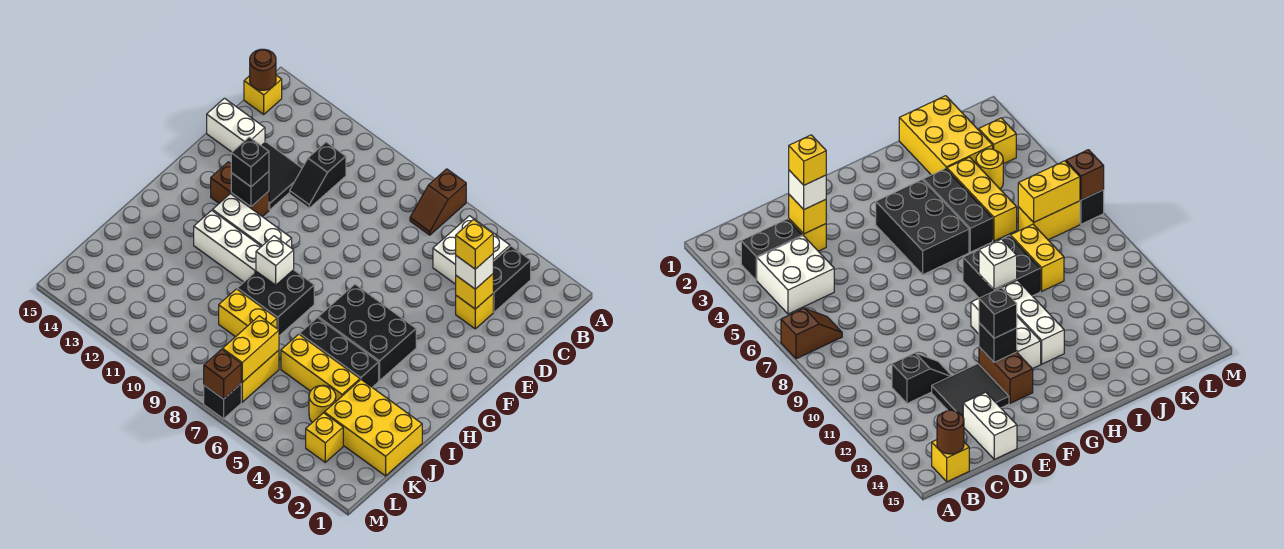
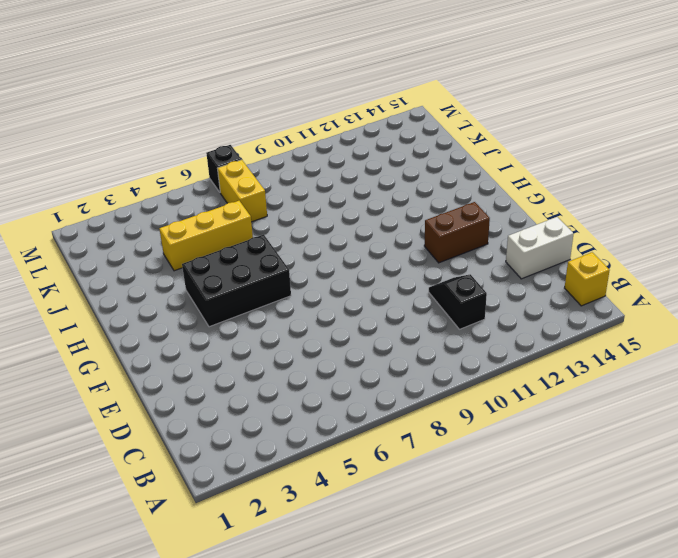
none -> brown 1x2 slope [410,169,466,235]
none -> black 1x2 brick [493,246,531,312]
none -> white 2x2 brick [433,216,510,284]
none -> yellow 1x1 brick [456,294,493,329]

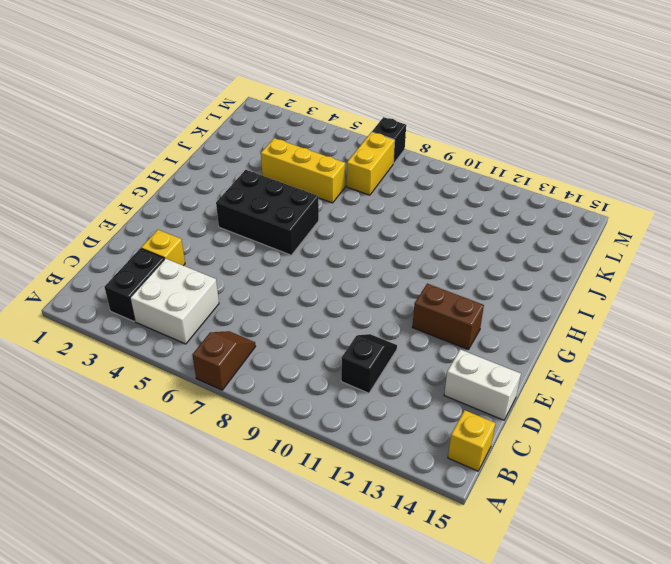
none -> black 2x2 tile [262,142,302,210]
none -> white 1x3 brick [213,194,292,248]
none -> black 2x2 brick [237,270,314,336]
none -> white 1x3 brick [194,210,262,282]

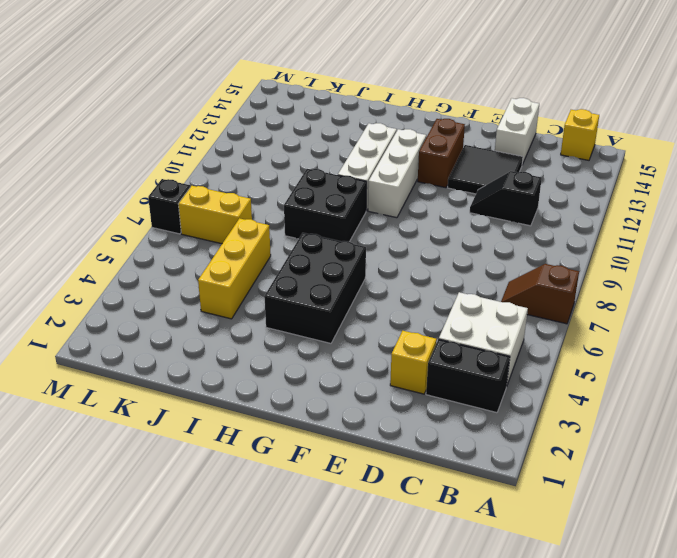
none -> black 1x3 brick [300,318,379,387]
none -> yellow 2x3 brick [324,380,422,476]
none -> yellow 1x2 brick [219,289,277,337]
none -> yellow 1x1 round brick [309,385,336,422]

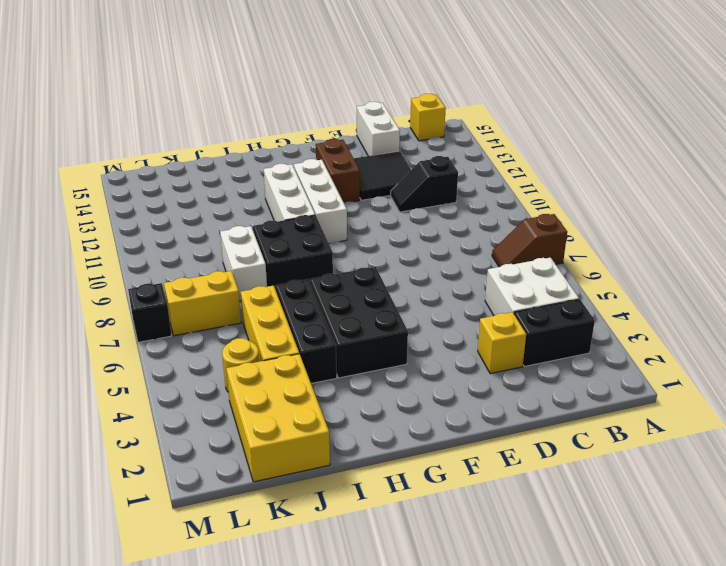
white 1x2 brick [220,226,267,301] -> yellow 1x2 brick [219,289,277,337]
none -> yellow 1x1 brick [306,413,343,462]
none -> brown 1x1 round brick [250,49,276,90]
none -> yellow 1x1 brick [456,274,493,309]
none -> black 1x1 brick [231,171,269,207]

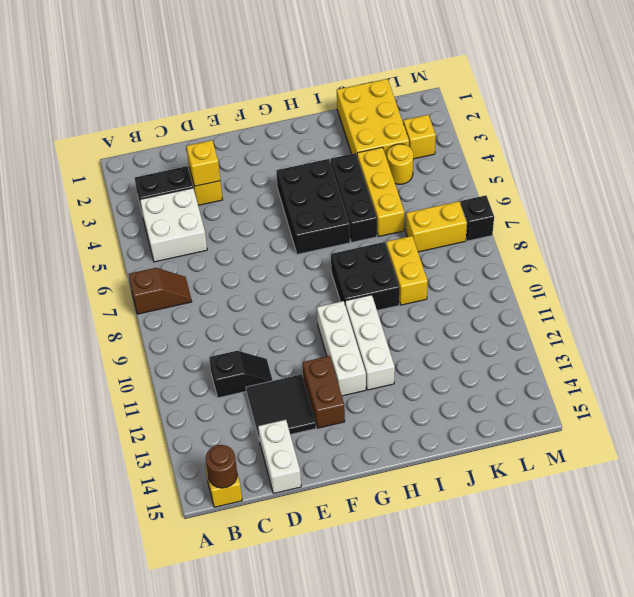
none -> black 1x1 brick [231,171,269,207]
none -> white 1x1 brick [256,236,294,285]
none -> yellow 1x2 brick [223,316,279,382]
none -> brown 1x1 brick [204,349,241,399]

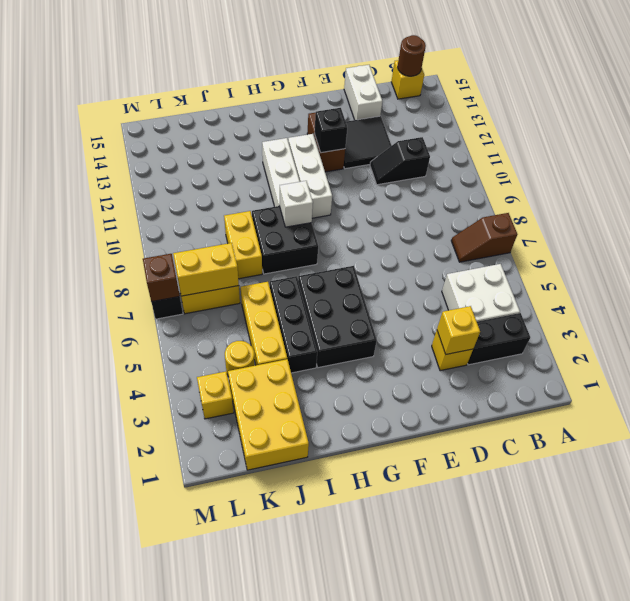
none -> white 1x1 brick [456,254,493,289]
none -> black 1x1 brick [231,137,269,187]
none -> yellow 1x1 brick [456,220,493,269]

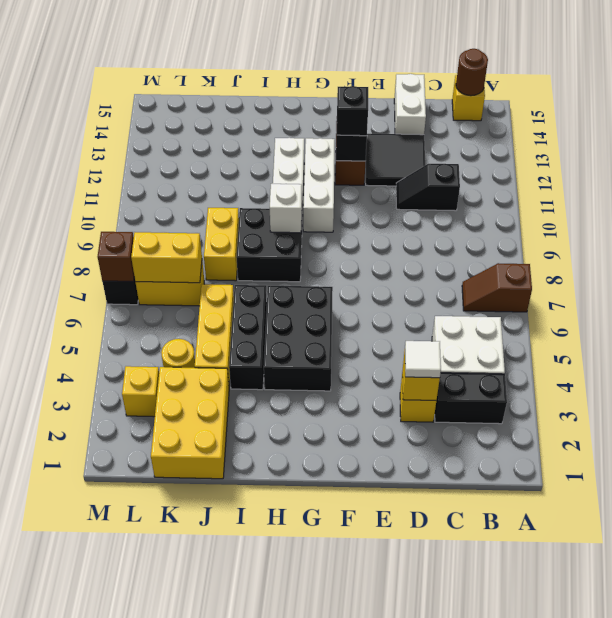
white 1x1 tile [405,341,441,378] -> white 1x1 brick [456,254,493,289]
none -> yellow 1x1 brick [456,220,493,269]

